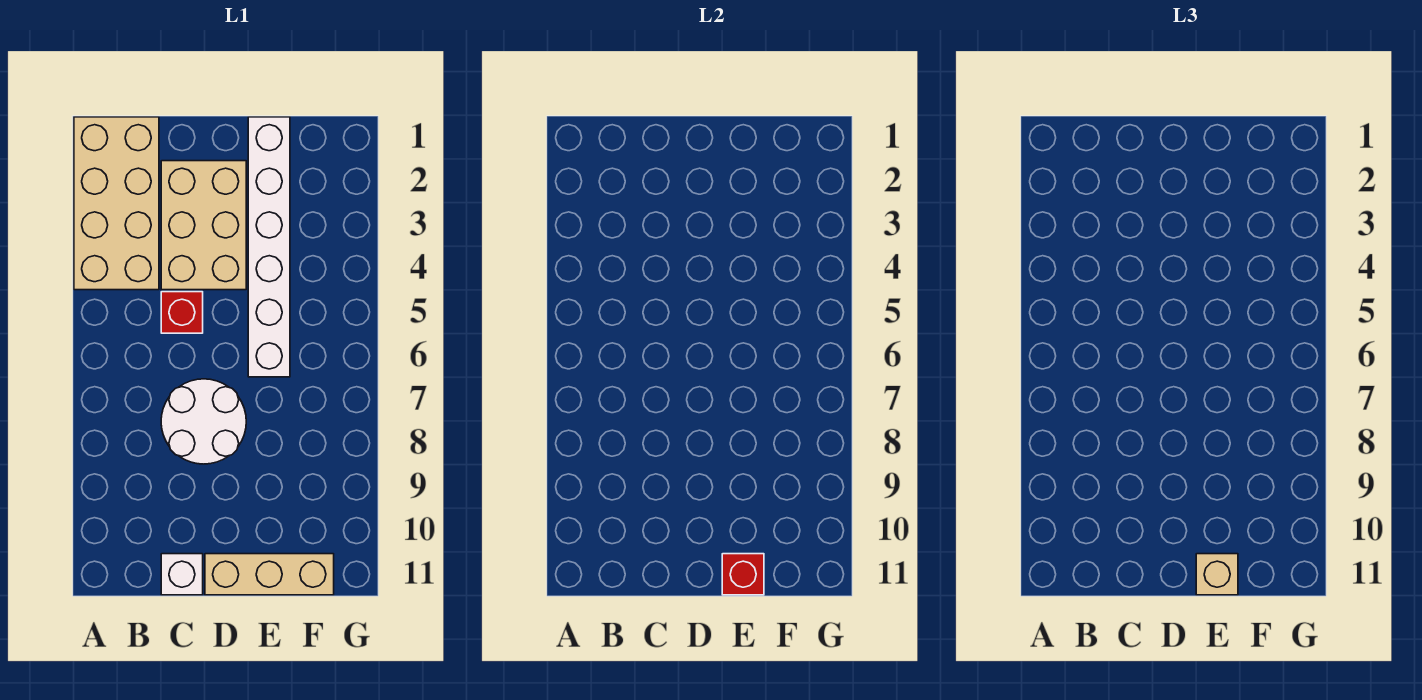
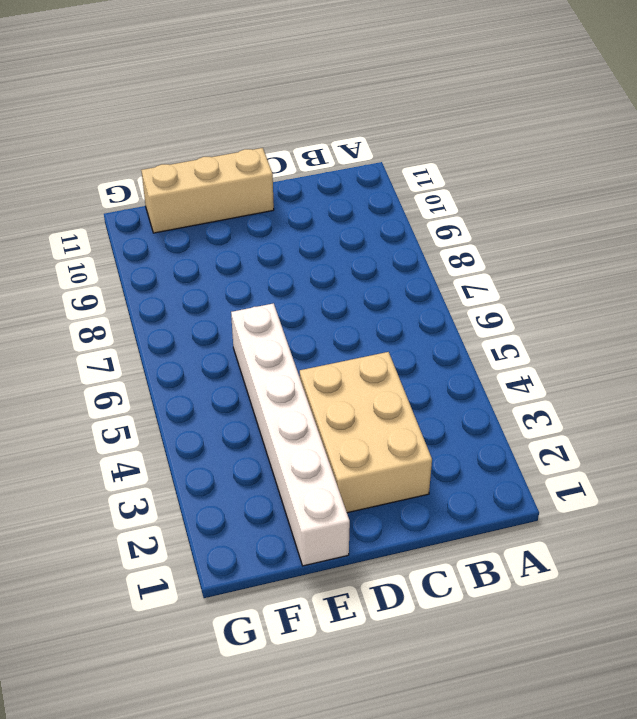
none -> tan 2x4 brick [74,117,159,290]
none -> red 1x1 brick [161,292,203,333]

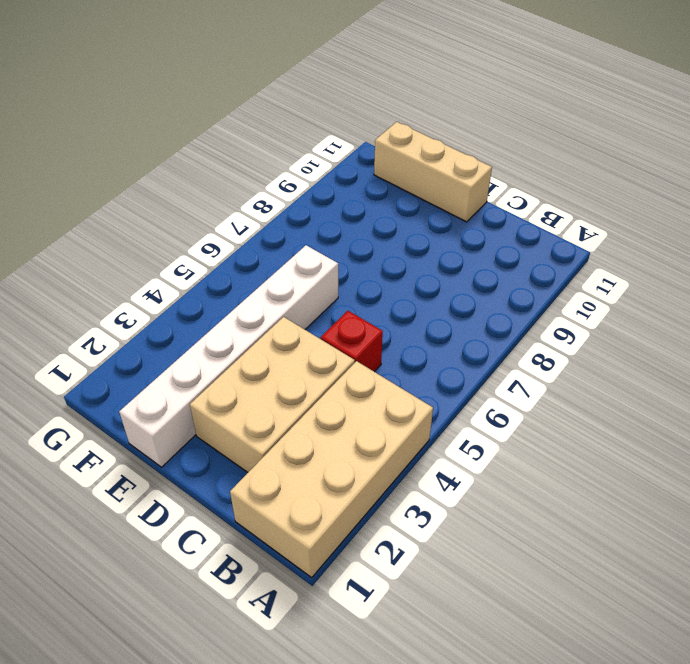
none -> white 2x2 round brick [161,379,246,464]
none -> white 1x1 brick [161,554,203,595]

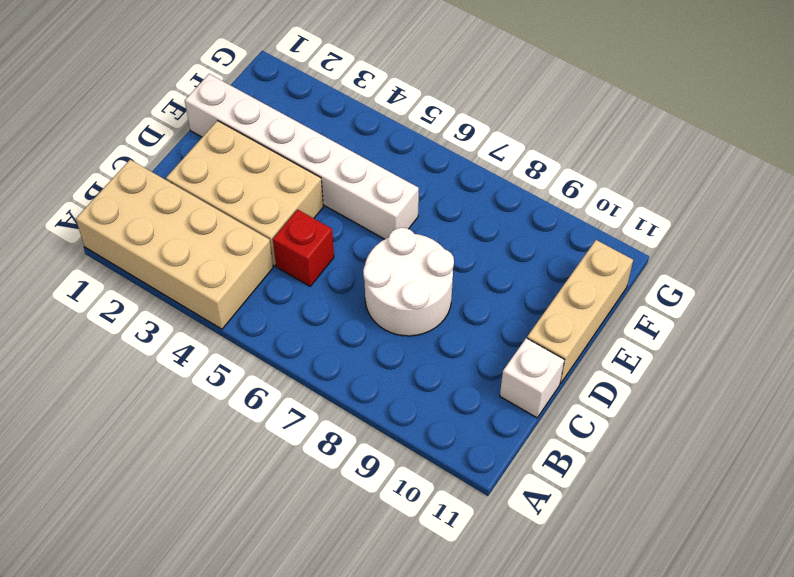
none -> red 1x1 brick [722,554,764,595]
none -> tan 1x1 brick [1196,554,1238,595]

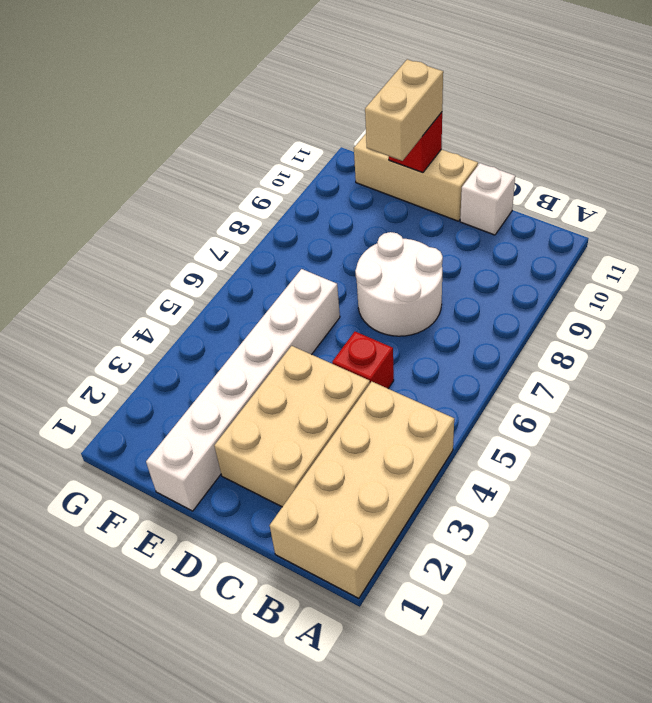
tan 1x2 brick [365,59,443,161] -> tan 1x1 brick [1196,554,1238,595]

